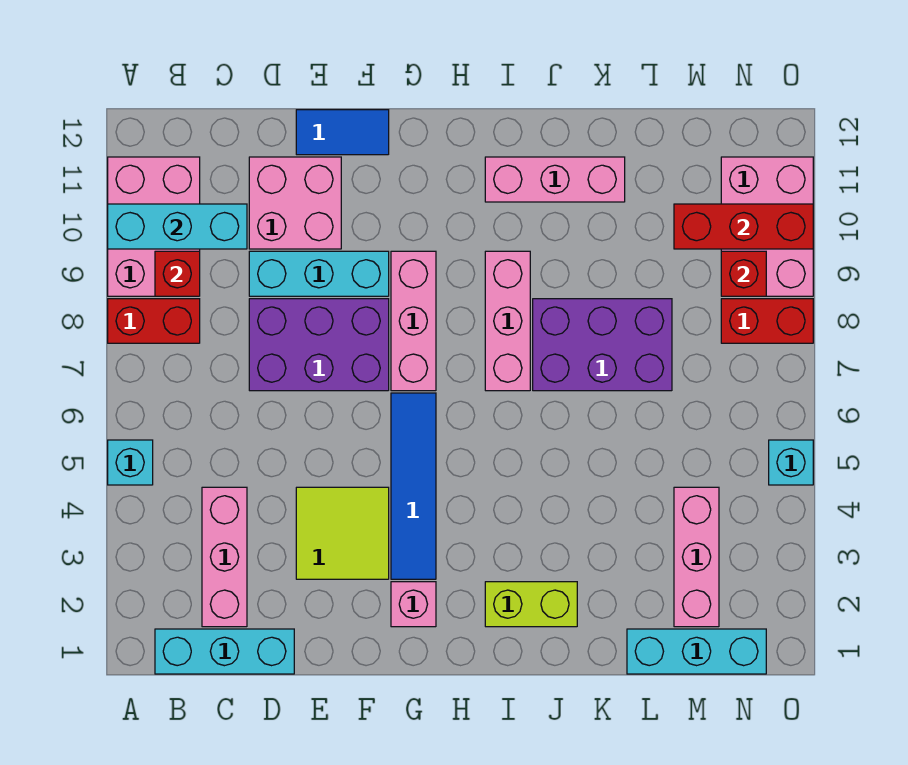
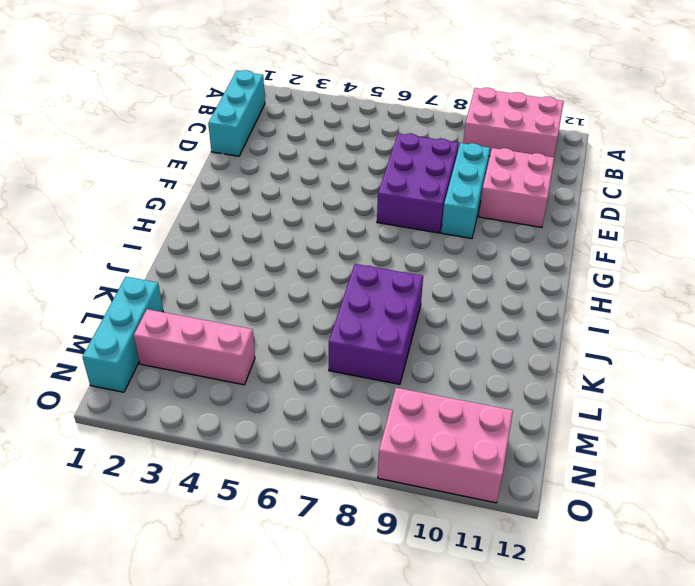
none -> cyan 1x1 brick [108,440,153,485]
none -> red 1x2 brick [108,299,200,343]
none -> pink 1x3 brick [202,487,247,627]

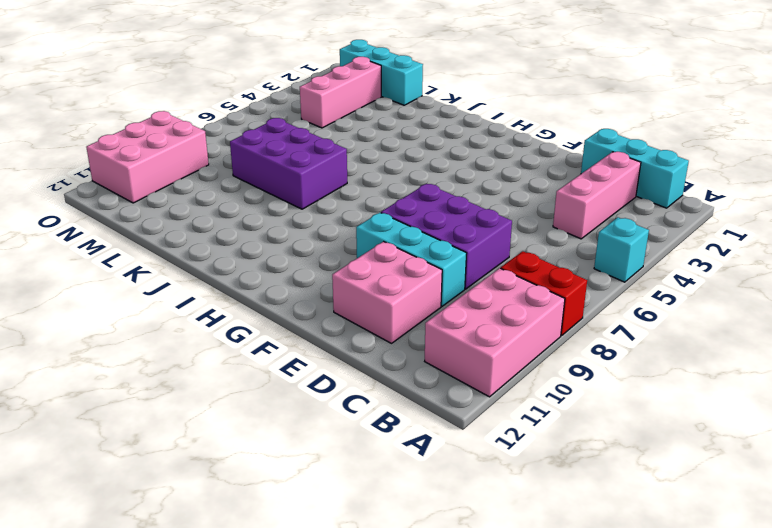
none -> lime 2x2 tile [296,487,389,579]
none -> blue 1x2 tile [296,110,389,155]
none -> pink 1x1 brick [391,582,436,627]

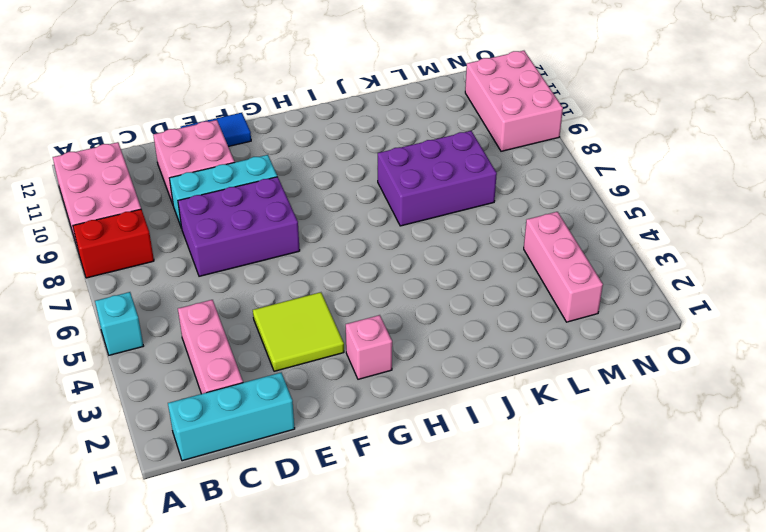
none -> blue 1x4 tile [391,393,436,579]
none -> pink 1x3 brick [391,251,436,391]
none -> lime 1x2 brick [485,582,577,627]

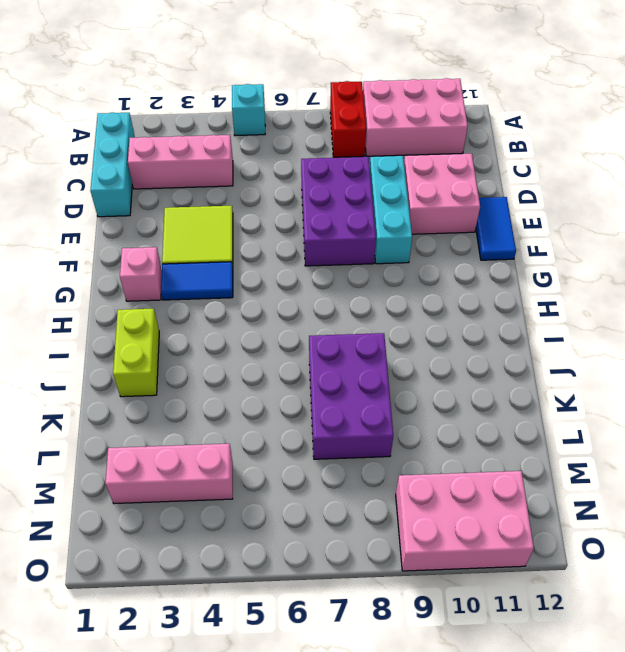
blue 1x2 tile [161,262,233,300] -> blue 1x4 tile [391,393,436,579]
none -> pink 1x3 brick [391,251,436,391]
none -> pink 1x3 brick [485,251,530,391]
none -> pink 1x3 brick [485,157,625,202]

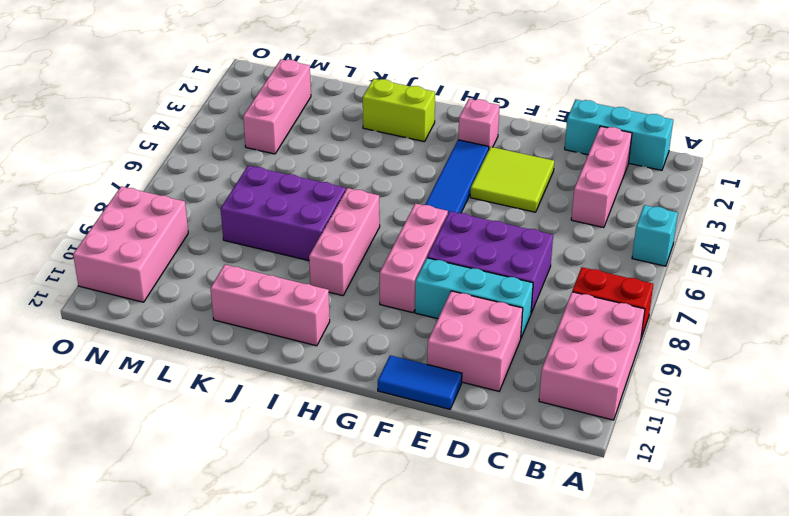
none -> cyan 1x3 brick [627,629,766,674]
none -> red 1x2 brick [721,299,813,343]
none -> cyan 1x1 brick [769,440,813,485]

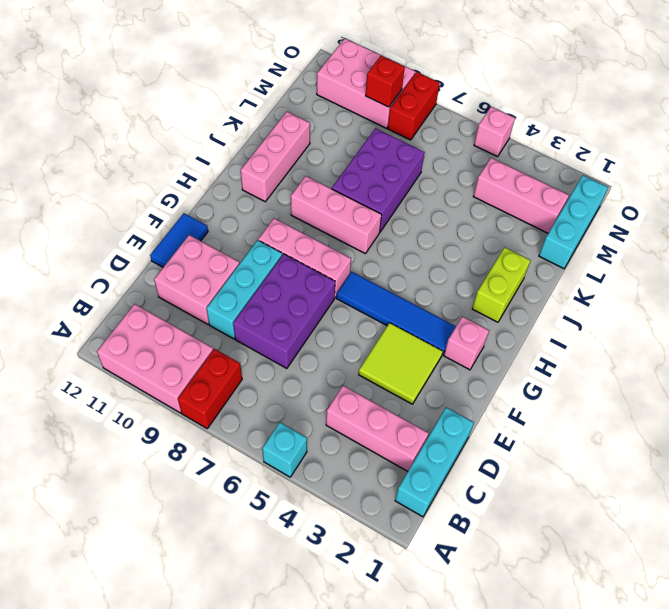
pink 1x1 brick [474,107,515,157] -> cyan 1x1 brick [769,440,813,485]
none -> cyan 1x3 brick [108,204,247,249]
none -> red 1x1 brick [155,251,200,296]
none -> red 1x3 brick [674,204,813,249]

